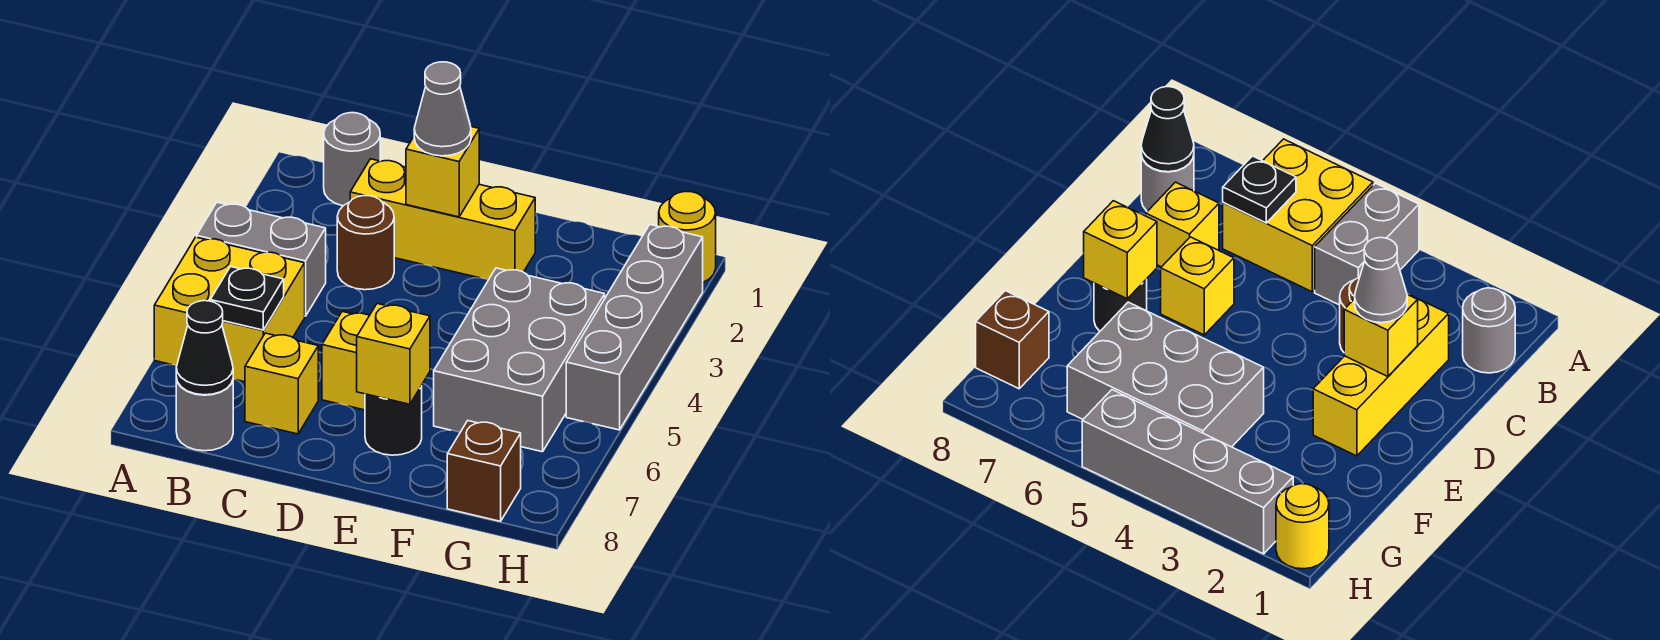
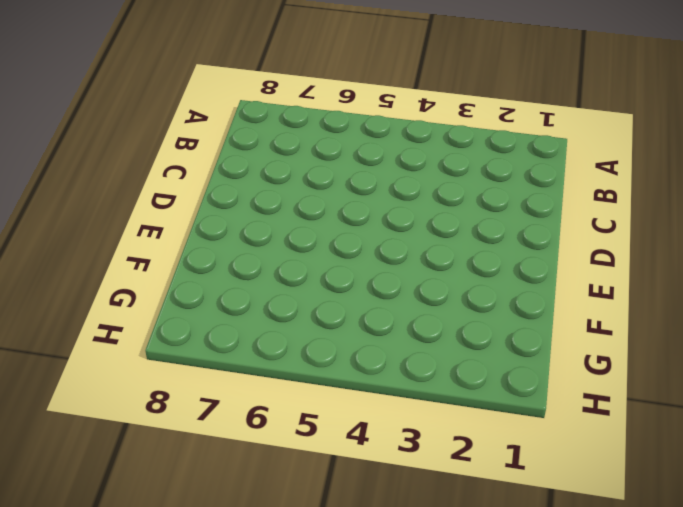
none -> grey 1x2 brick [197,203,326,316]
none -> yellow 2x2 brick [154,237,305,382]
none -> grey 1x1 round brick [324,113,380,206]

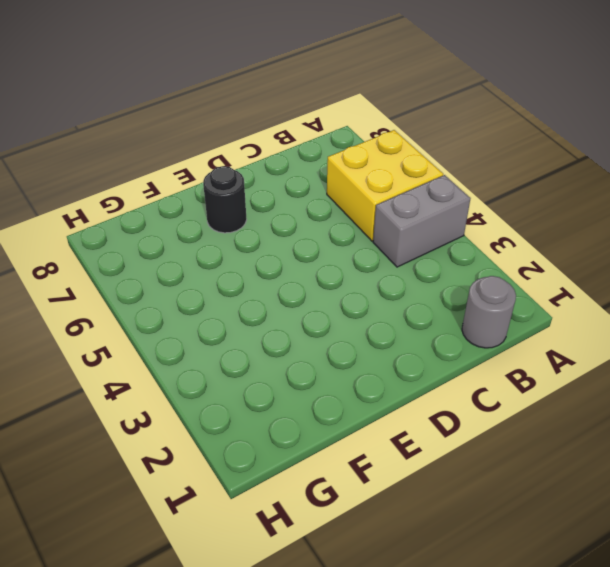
none -> grey 1x1 round brick [176,377,233,451]
none -> yellow 1x3 brick [350,159,535,280]
none -> brown 1x1 round brick [337,196,394,290]

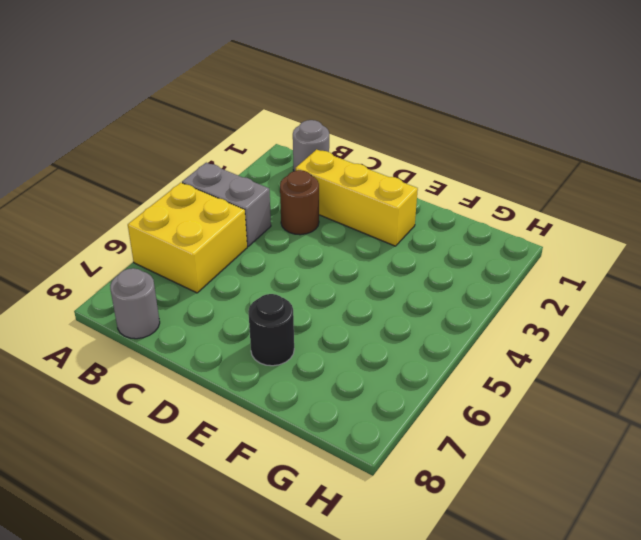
none -> yellow 1x1 brick [245,333,318,434]
none -> yellow 1x1 brick [322,311,369,410]
none -> grey 2x3 brick [434,268,605,452]

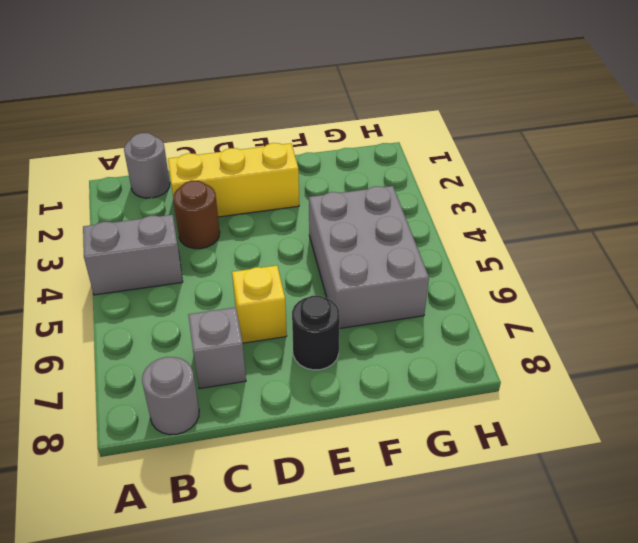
grey 1x1 brick [188,307,246,389] -> yellow 1x1 brick [245,333,318,434]
none -> yellow 2x2 brick [154,237,305,382]
none -> brown 1x1 brick [447,421,521,521]
none -> yellow 1x1 round brick [659,192,716,282]

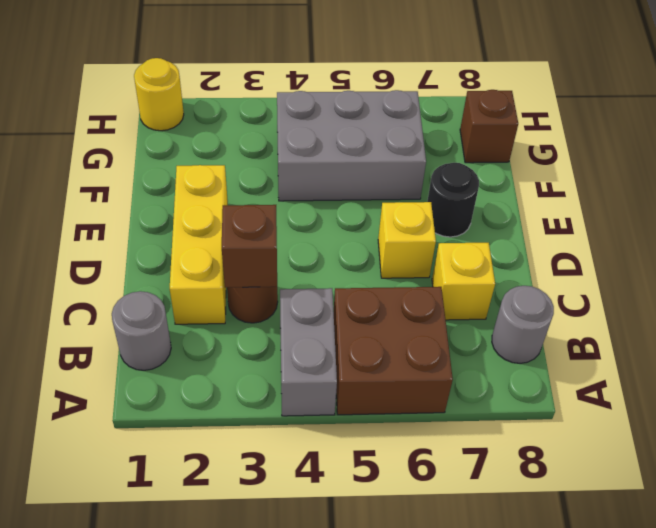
brown 2x2 brick [334,287,453,415] -> yellow 2x2 brick [154,237,305,382]
brown 1x1 brick [222,205,277,288] -> none
none -> grey 1x4 brick [566,225,703,430]
none -> black 1x1 plate [210,267,284,330]
none -> black 1x1 cone [176,301,233,395]

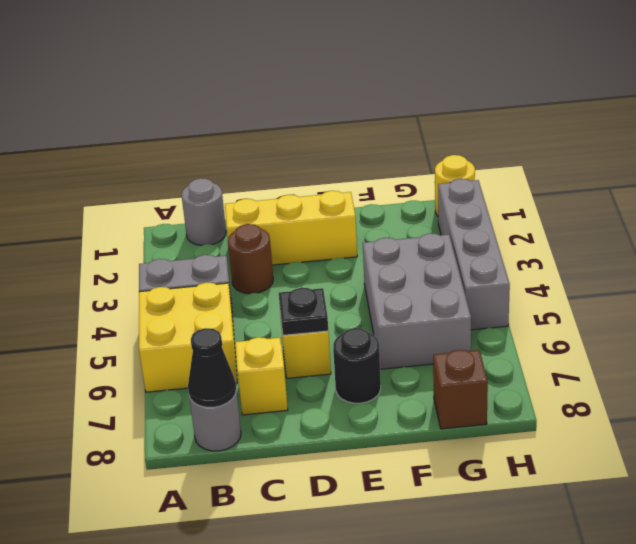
black 1x1 plate [279,288,328,335] -> black 1x1 plate moved to [210,267,284,330]
none -> yellow 1x1 brick [406,127,479,217]
none -> yellow 1x1 brick [357,304,430,404]
none -> grey 1x1 cone [414,62,471,156]

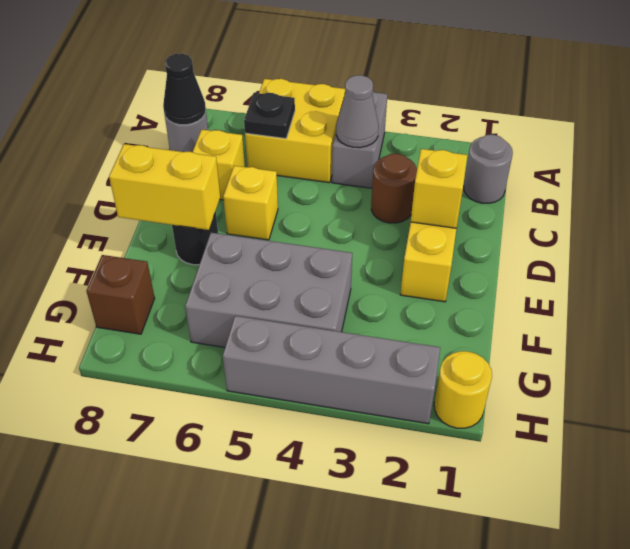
grey 1x1 cone [336,75,379,148] -> grey 1x1 cone moved to [414,62,471,156]
yellow 1x2 brick [109,144,220,230] -> yellow 1x1 brick [357,304,430,404]

